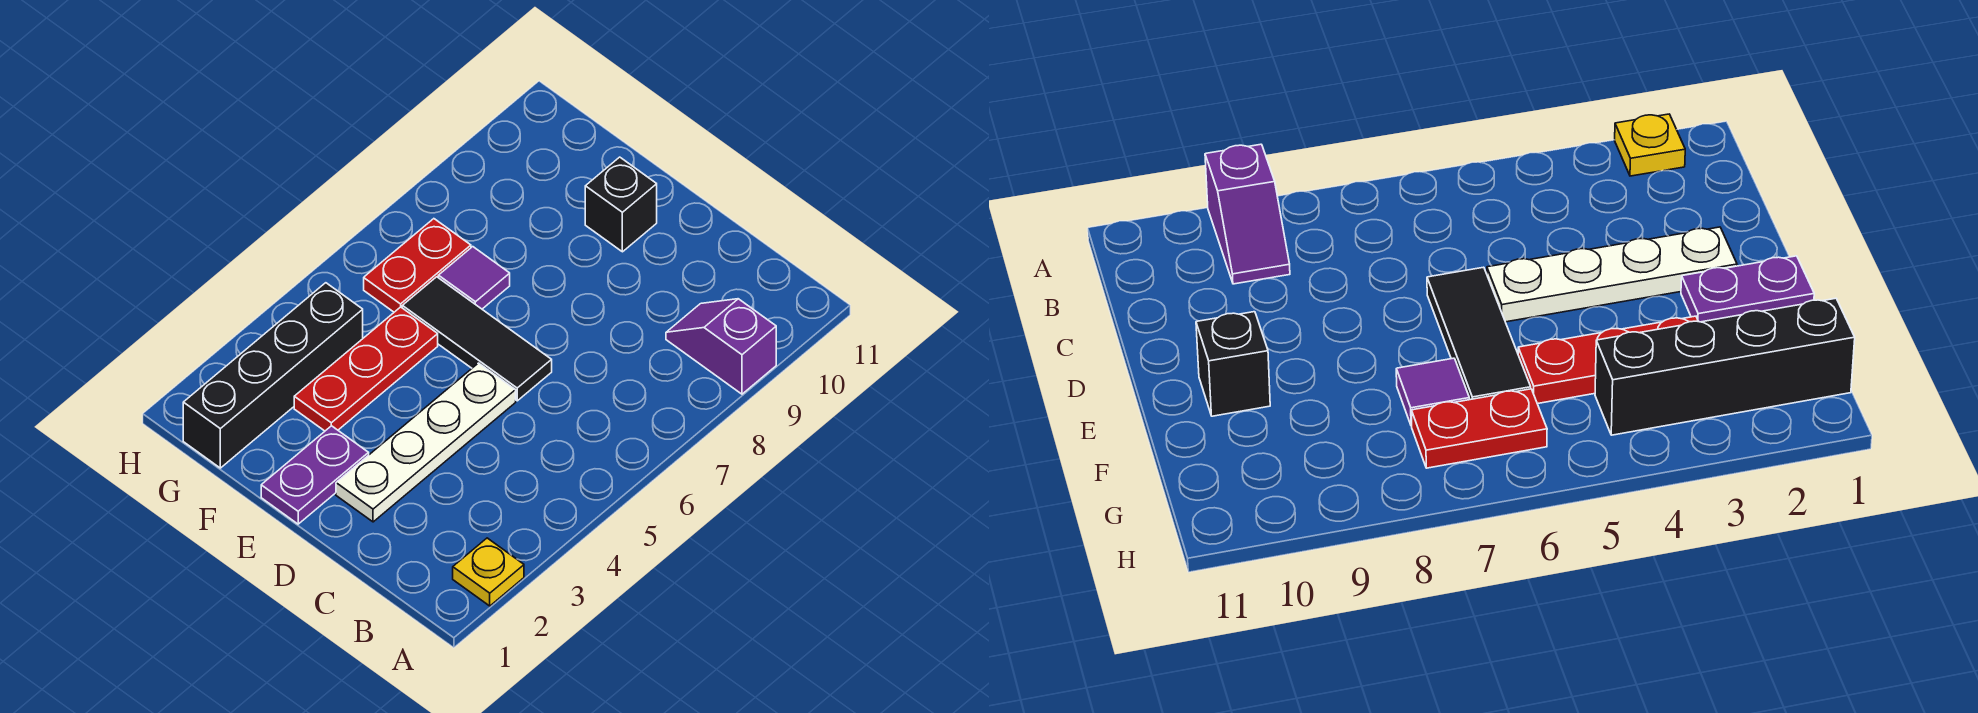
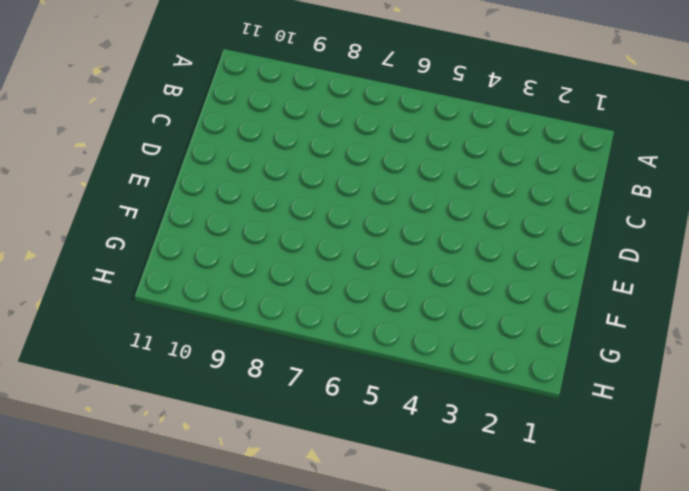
none -> yellow 1x1 plate [453,538,524,606]
none -> purple 1x2 slope [666,299,776,394]

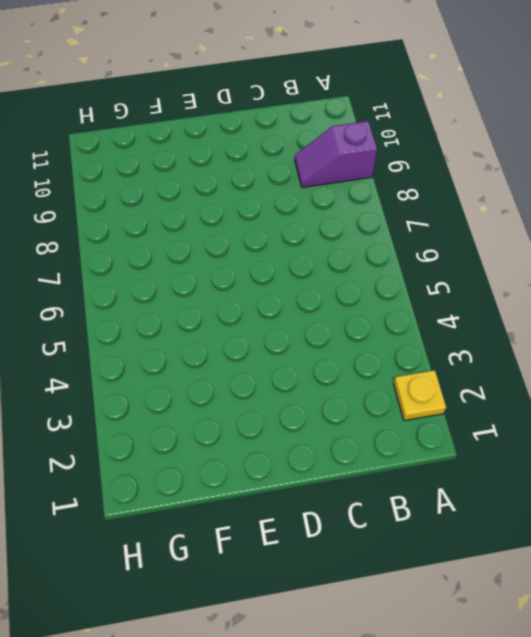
none -> white 1x4 plate [336,363,516,522]
none -> black 1x3 tile [402,277,552,401]

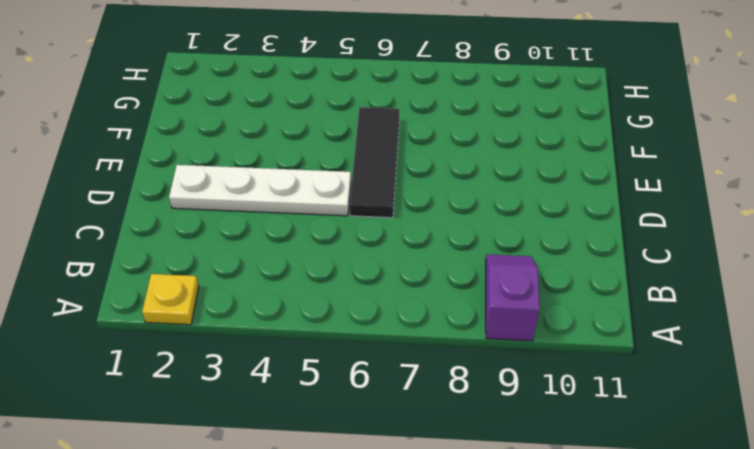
none -> purple 1x2 plate [261,426,369,524]
none -> black 1x1 brick [585,157,657,252]

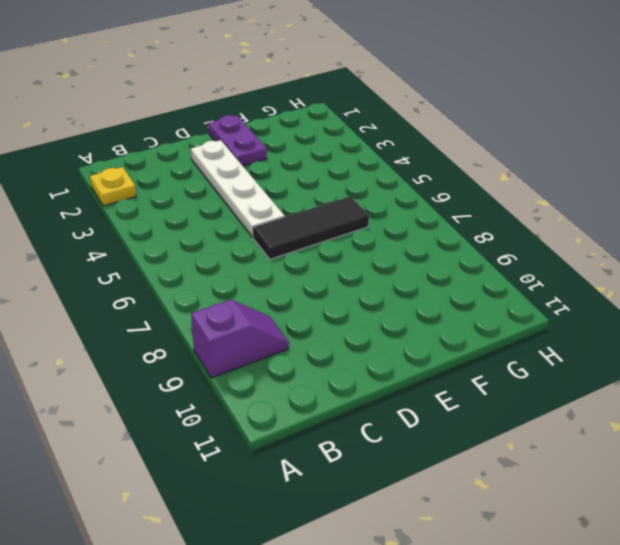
none -> black 1x1 brick [585,157,657,252]
none -> red 1x3 plate [294,307,438,431]

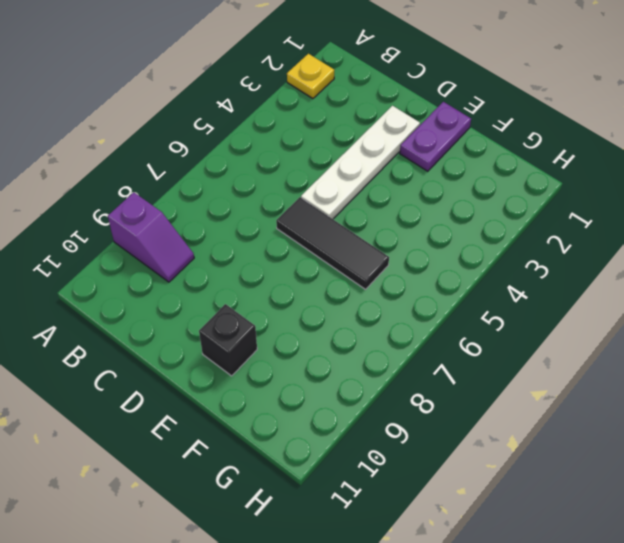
none -> red 1x3 plate [294,307,438,431]
none -> purple 1x1 tile [438,247,510,309]

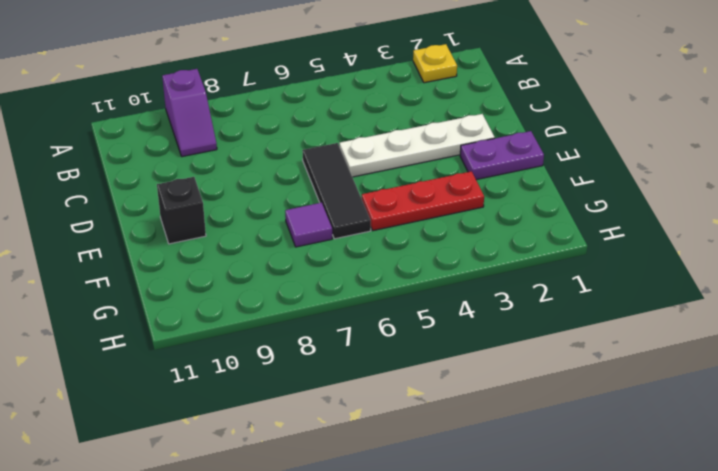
none -> black 1x4 brick [183,283,363,468]
none -> red 1x2 plate [364,219,471,312]

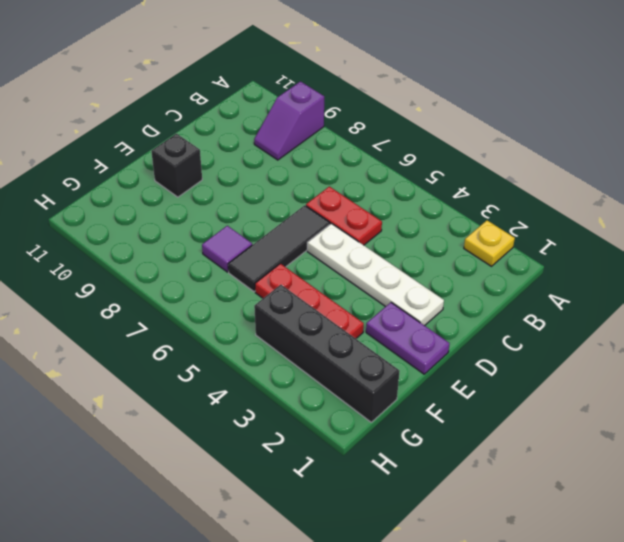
red 1x2 plate [306,186,382,245] -> red 1x2 plate moved to [364,219,471,312]

